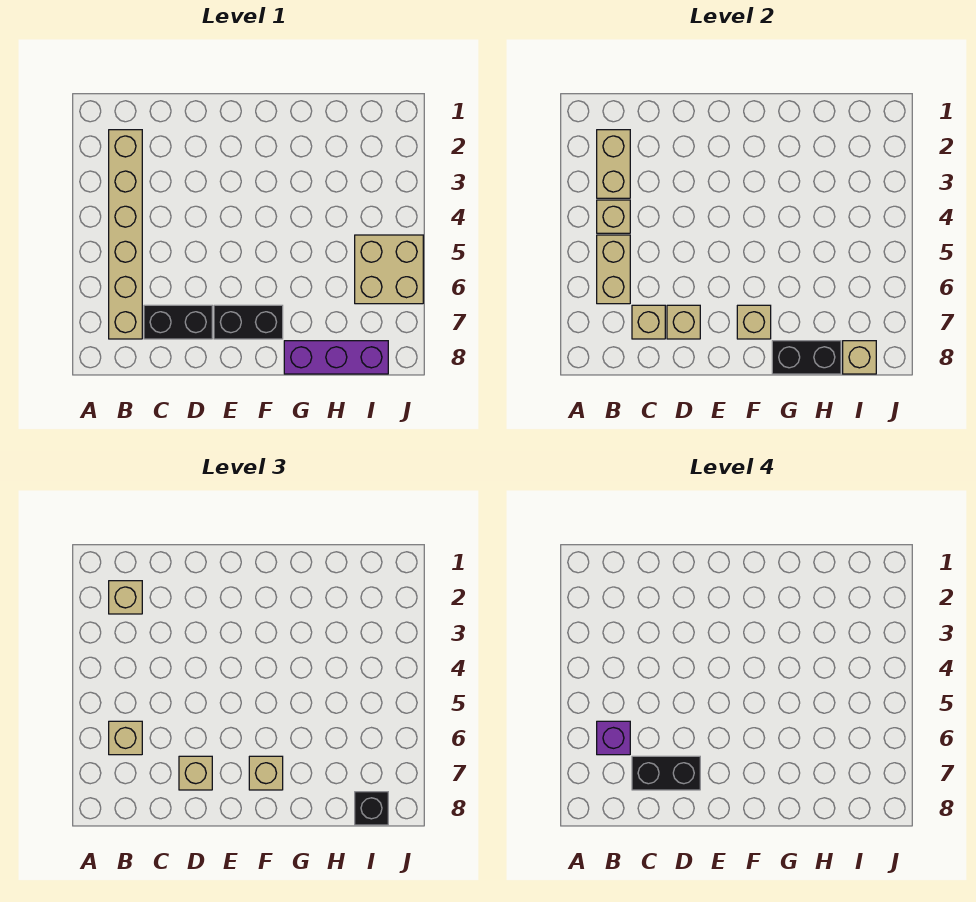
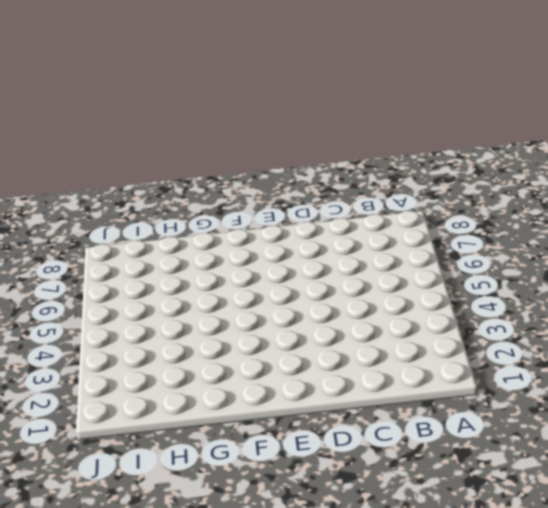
none -> tan 1x6 brick [109,130,142,339]
none -> black 1x2 brick [144,305,212,339]
none -> black 1x2 brick [214,305,283,339]

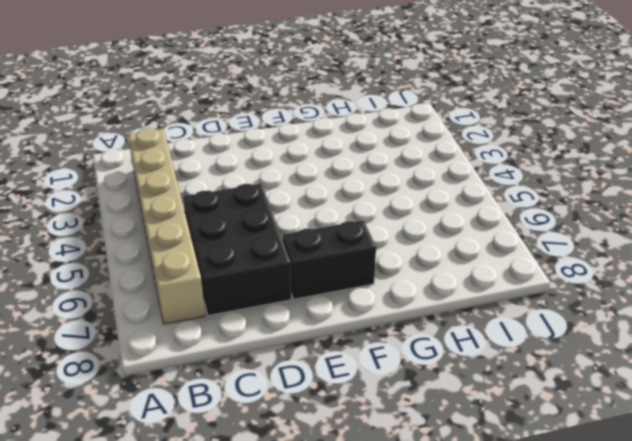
black 2x3 brick [183,184,291,316] -> black 1x2 brick [144,305,212,339]
none -> purple 1x3 brick [284,341,388,374]
none -> tan 2x2 brick [355,235,423,304]
none -> tan 1x2 brick [597,130,630,198]

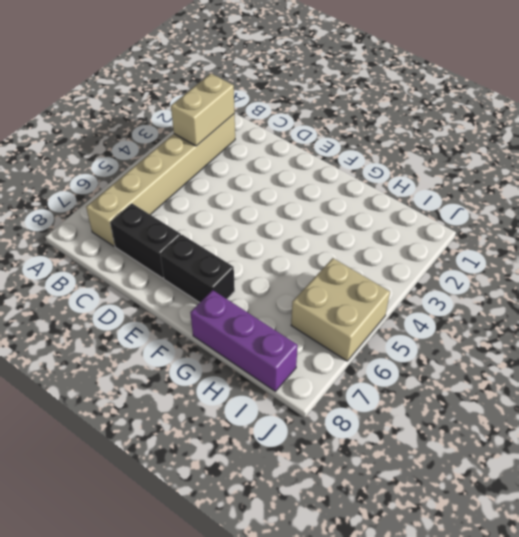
none -> tan 1x1 brick [597,200,630,233]
none -> tan 1x2 brick [597,235,630,304]
none -> tan 1x1 brick [632,305,665,339]

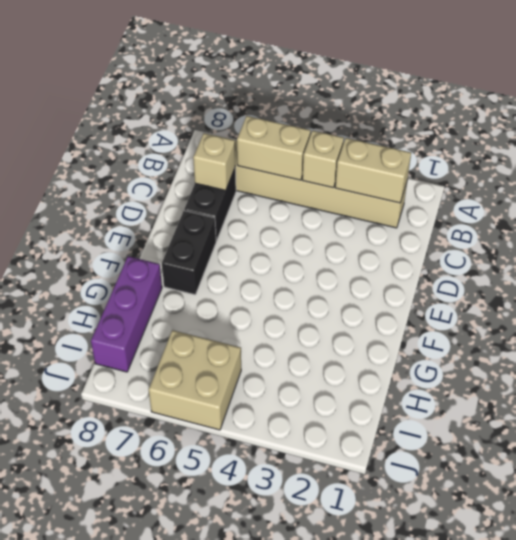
none -> tan 1x1 brick [667,305,700,339]
none -> tan 1x1 brick [737,305,771,339]
none -> black 1x2 brick [772,341,841,374]

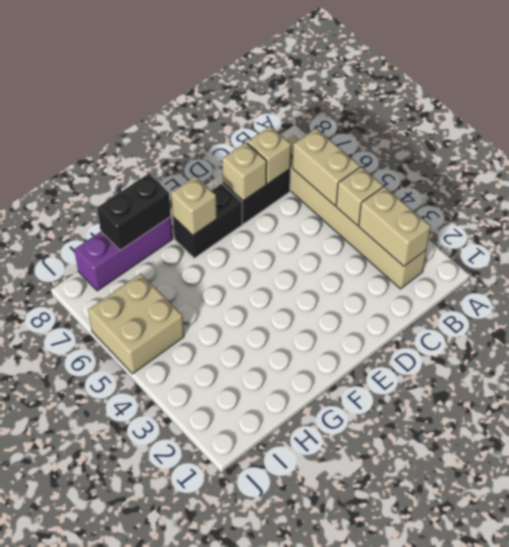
none -> tan 1x1 brick [843,341,876,374]
none -> tan 1x1 brick [109,581,142,614]
none -> tan 1x1 brick [109,721,142,755]

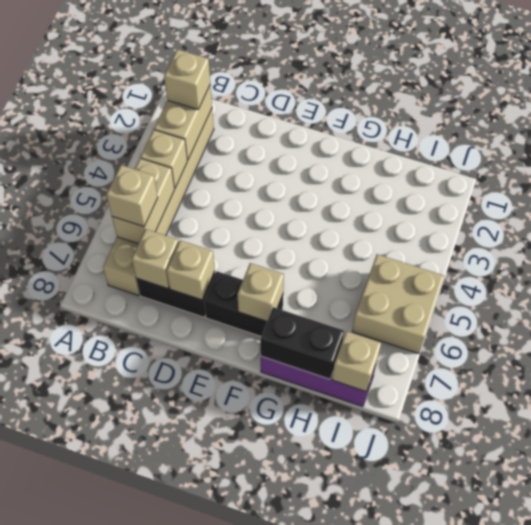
none -> tan 1x1 brick [179,756,212,790]
none -> tan 1x1 brick [249,756,283,790]
none -> black 1x1 brick [355,792,388,825]

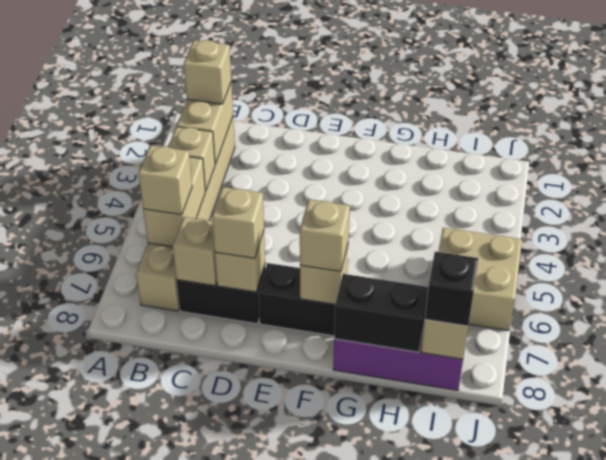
none -> purple 1x1 brick [597,721,630,755]
none -> black 1x2 brick [632,756,700,790]

